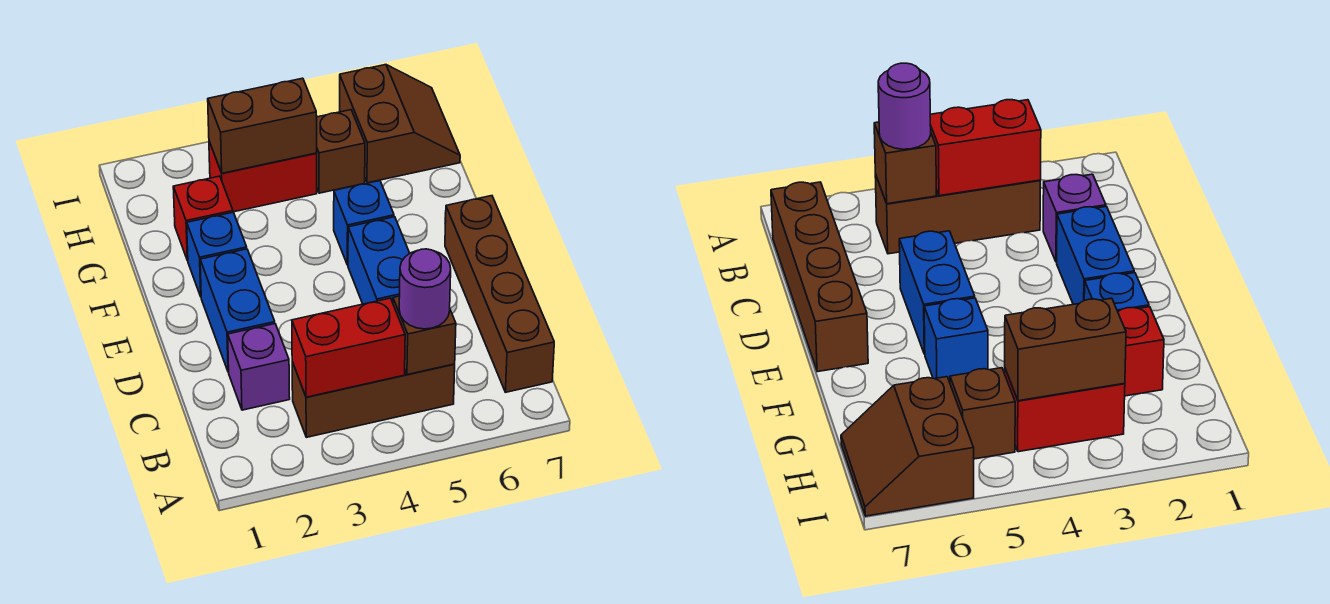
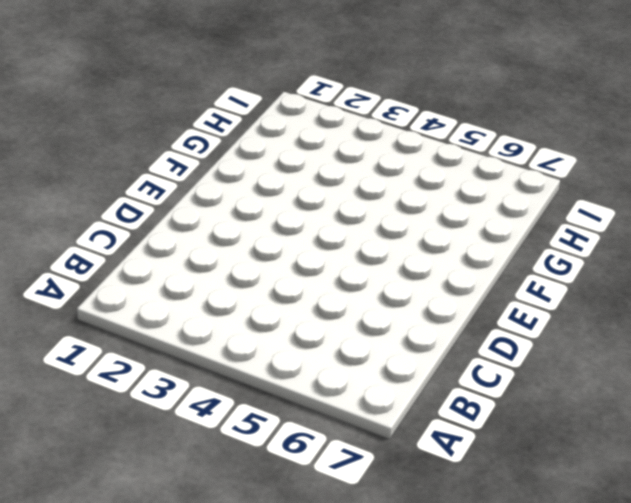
none -> brown 1x3 brick [292,362,455,437]
none -> brown 1x4 brick [445,196,554,392]
none -> purple 1x1 brick [228,324,290,410]

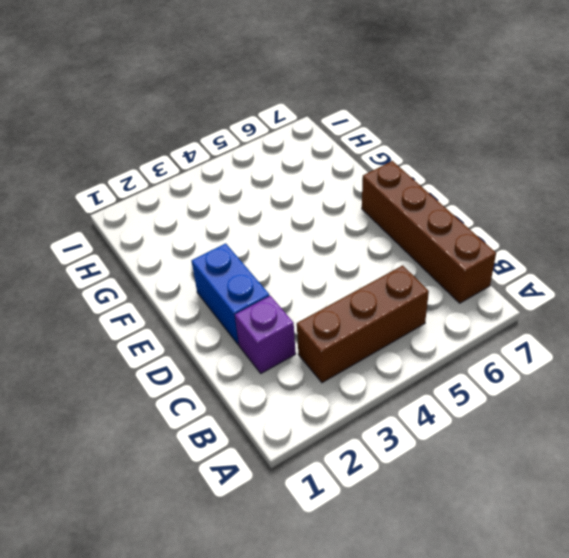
none -> blue 1x2 brick [348,217,410,304]
none -> blue 1x1 brick [187,212,247,296]
none -> blue 1x1 brick [334,181,394,265]

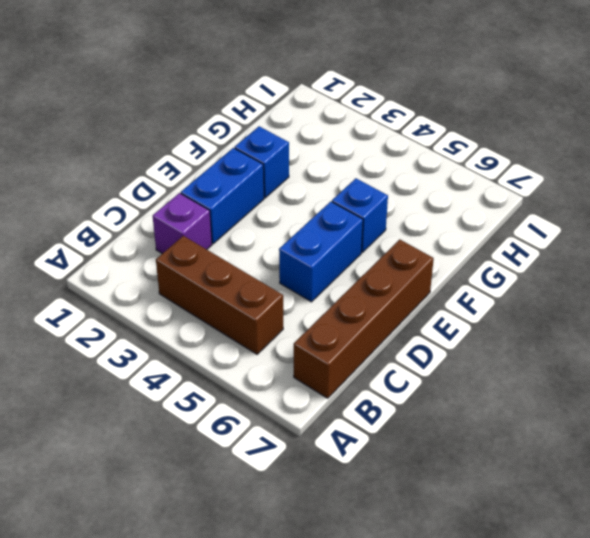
none -> red 1x1 brick [173,176,233,261]
none -> red 1x2 brick [209,142,317,212]
none -> brown 1x1 brick [317,110,365,193]

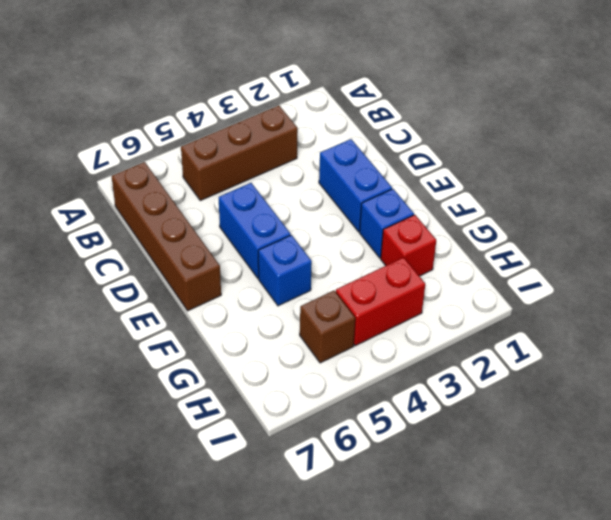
none -> purple 1x1 brick [228,324,290,410]
none -> brown 2x2 slope [340,65,460,183]
none -> red 1x2 brick [292,298,405,397]

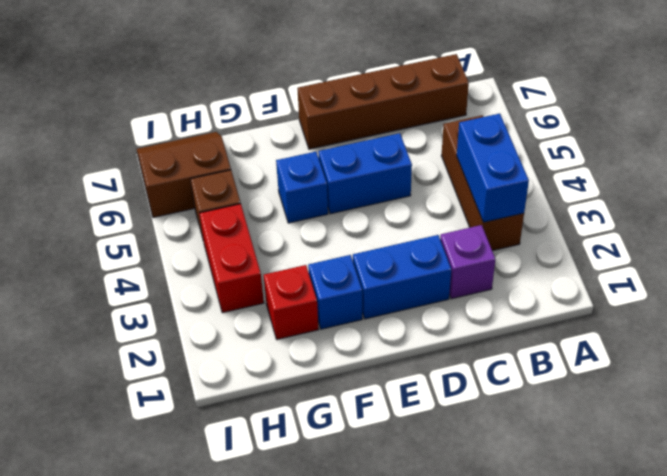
blue 1x2 brick [457,114,529,222] -> red 1x2 brick [292,298,405,397]
none -> brown 1x1 brick [393,296,456,375]
none -> brown 1x2 brick [208,78,317,173]
none -> purple 1x1 round brick [399,249,451,329]

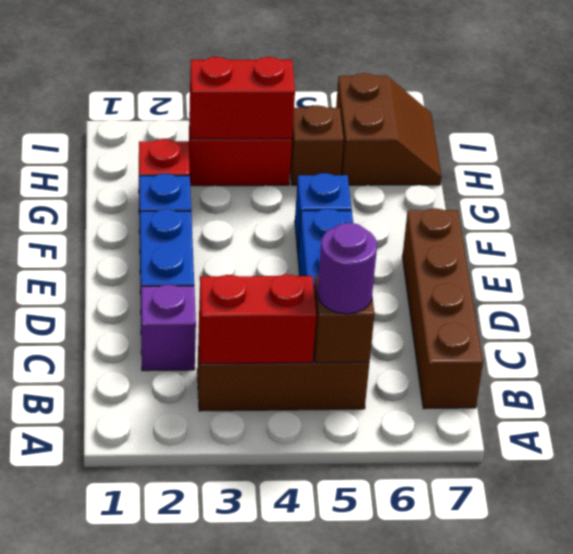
red 1x2 brick [190,57,295,139] -> brown 1x2 brick [208,78,317,173]

